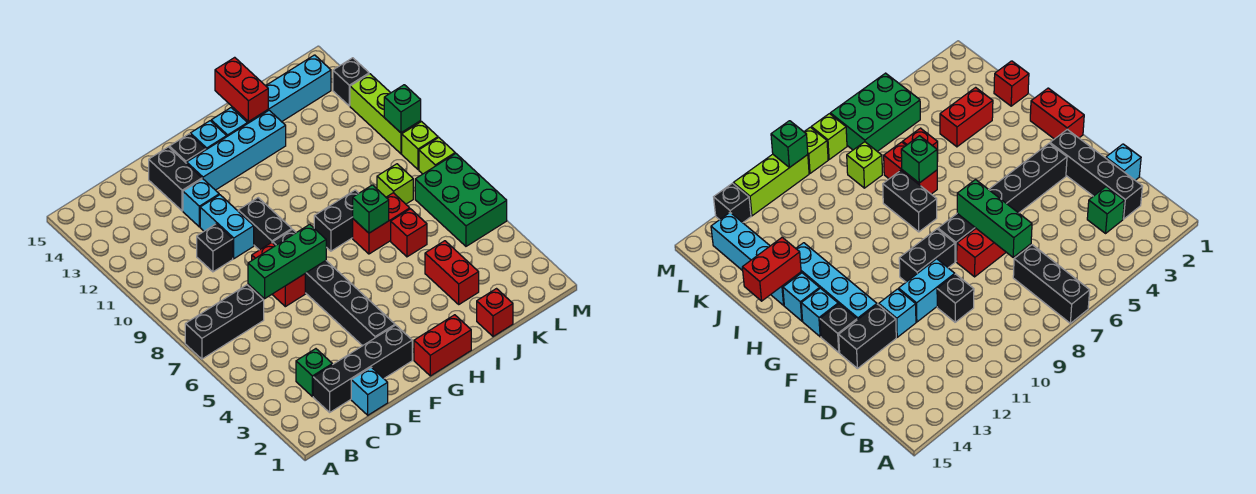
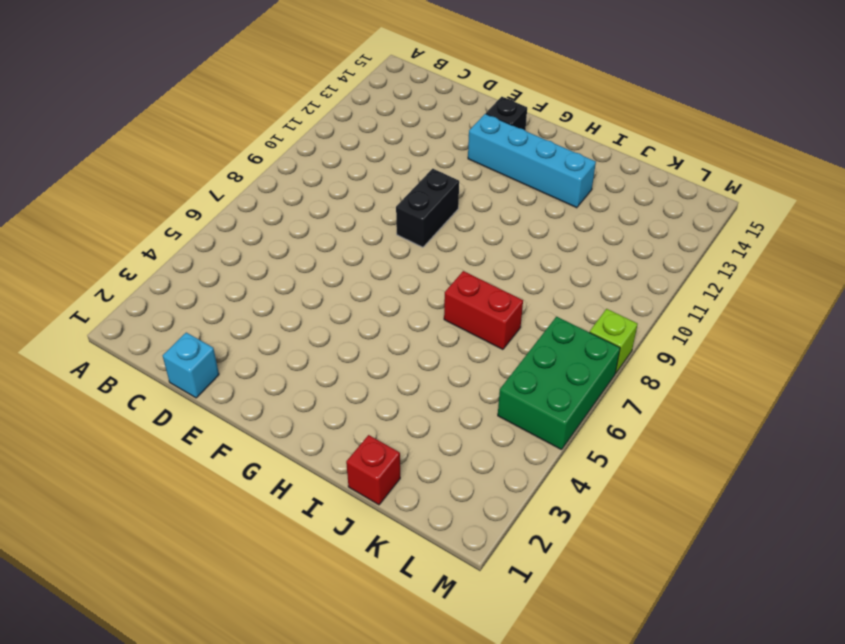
none -> black 1x3 brick [185,285,264,359]
none -> black 1x4 brick [313,325,412,412]
none -> green 1x1 brick [296,349,332,397]
none -> black 1x1 brick [197,224,233,272]

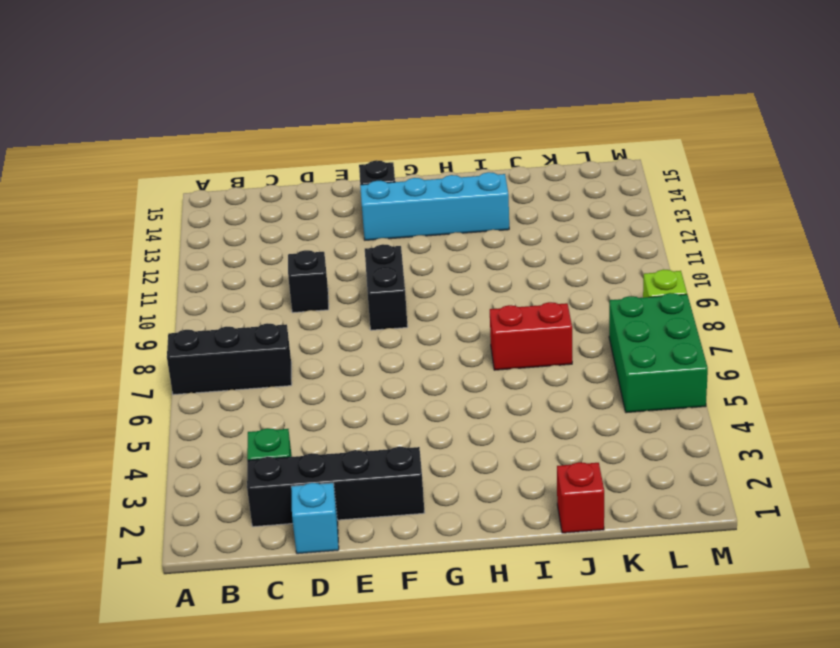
none -> red 1x2 brick [252,243,305,307]
none -> cyan 1x2 brick [200,195,254,259]
none -> cyan 1x1 brick [183,179,219,227]
none -> black 1x2 brick [149,147,202,211]

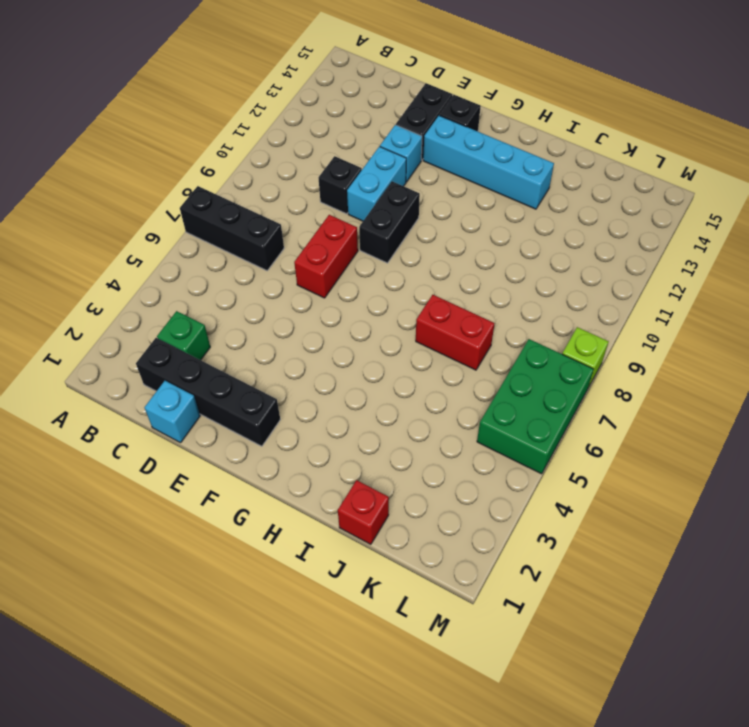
none -> black 1x6 brick [273,230,395,346]
none -> red 1x2 brick [414,315,471,376]
none -> cyan 1x1 brick [190,121,227,150]
none -> black 1x2 brick [314,190,359,251]

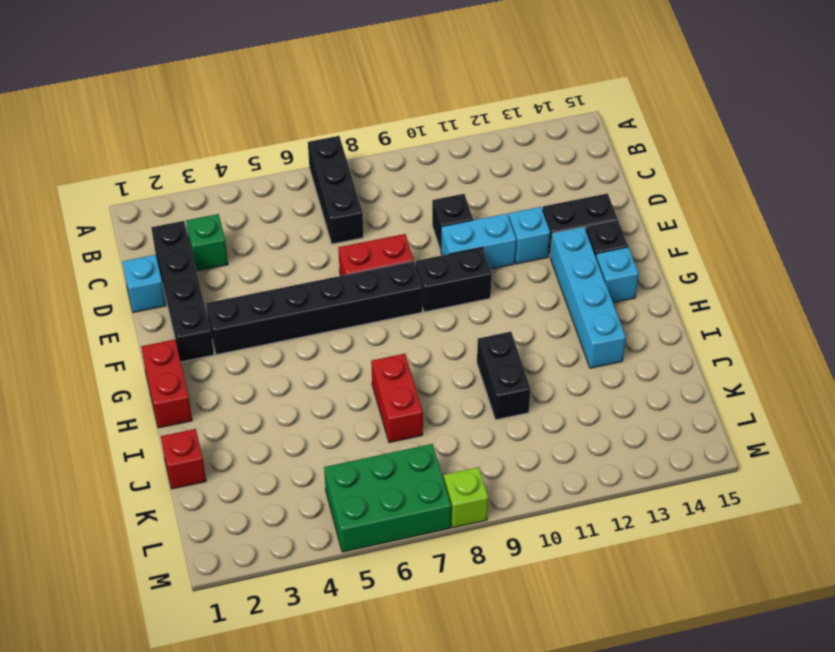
black 1x2 brick [477,332,531,420] -> black 1x2 brick moved to [314,190,359,251]
none -> cyan 1x1 brick [211,108,247,136]
none -> cyan 1x4 brick [232,55,331,124]
none -> red 1x2 brick [425,241,479,304]
none -> red 1x1 brick [391,209,427,257]

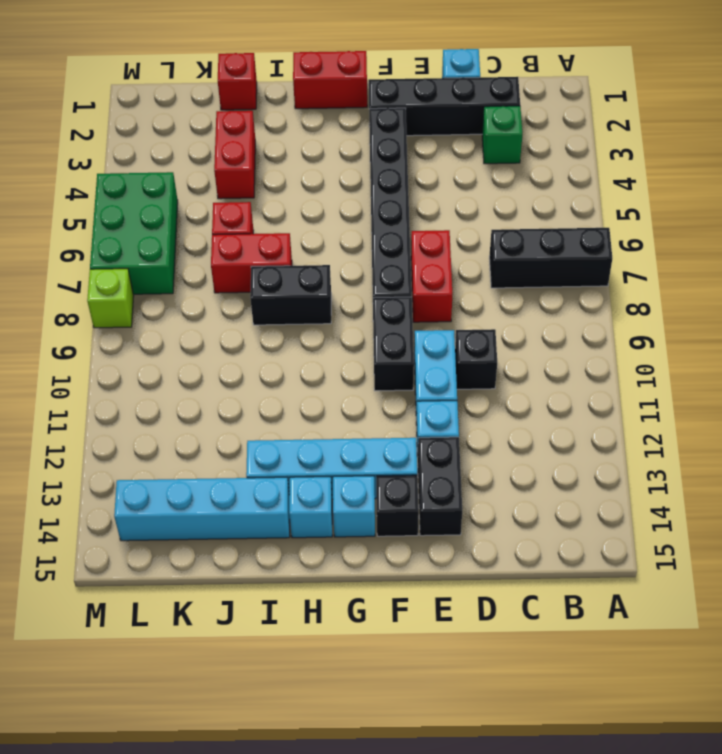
none -> lime 1x1 brick [377,164,413,204]
none -> lime 1x1 brick [402,122,438,170]
none -> lime 1x3 brick [350,74,421,154]
none -> black 1x1 brick [333,58,369,106]

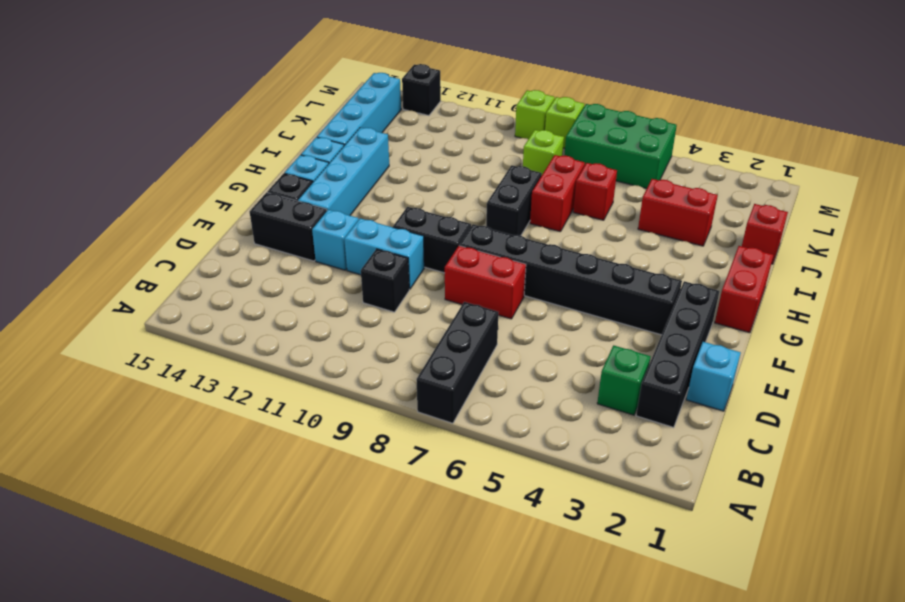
none -> lime 1x3 brick [350,74,421,154]
none -> green 1x3 brick [248,224,326,299]
none -> green 1x1 brick [353,185,389,233]
none -> red 1x2 brick [215,57,268,122]

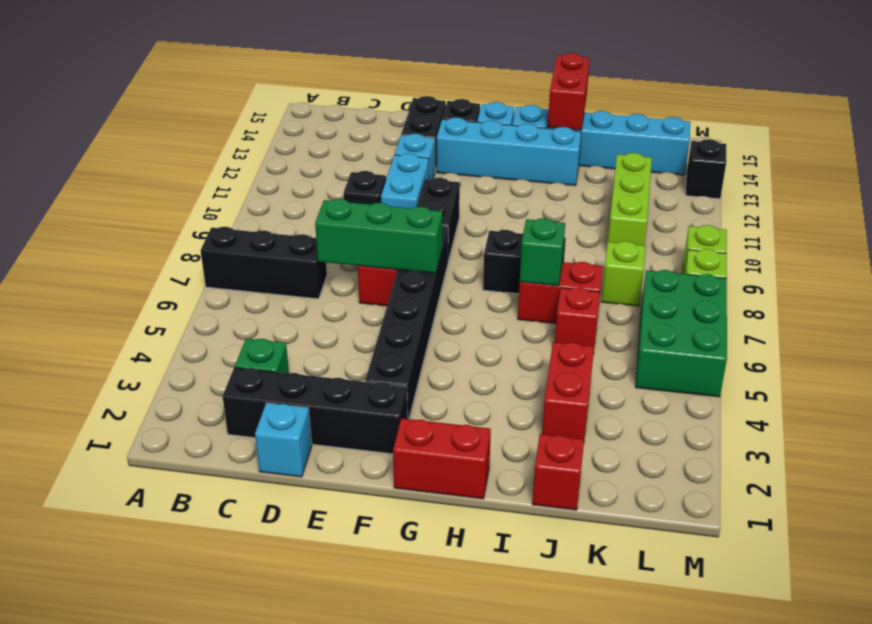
lime 1x3 brick [608,153,652,245] -> lime 1x3 brick moved to [350,74,421,154]
none -> green 1x1 brick [384,85,421,133]

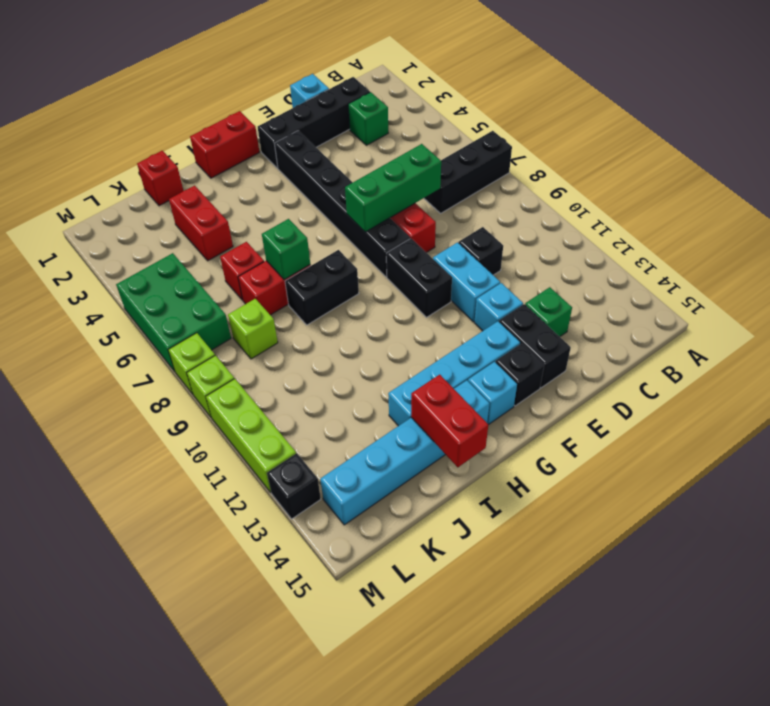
green 1x1 brick [525,287,572,337] -> green 1x1 brick moved to [384,85,421,133]

